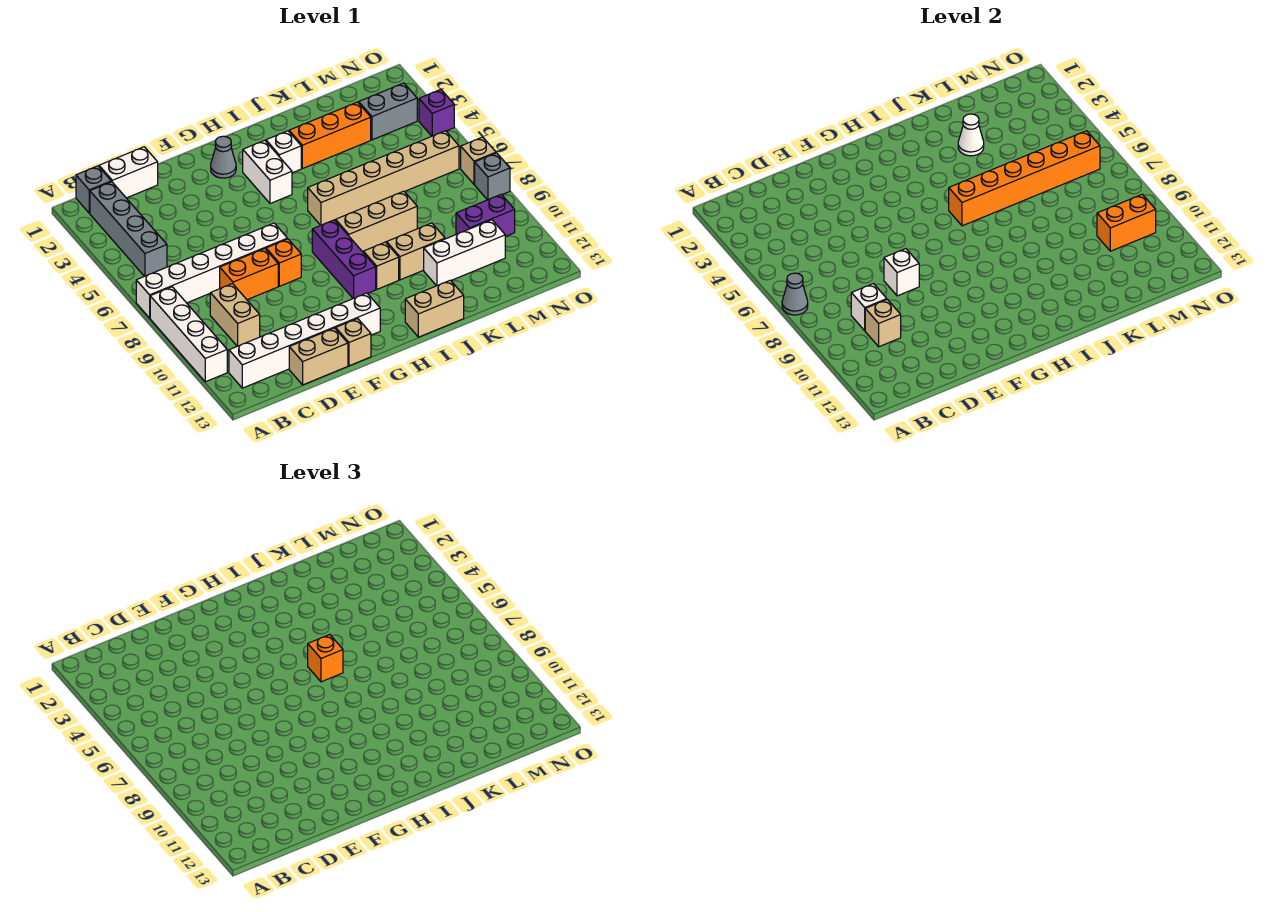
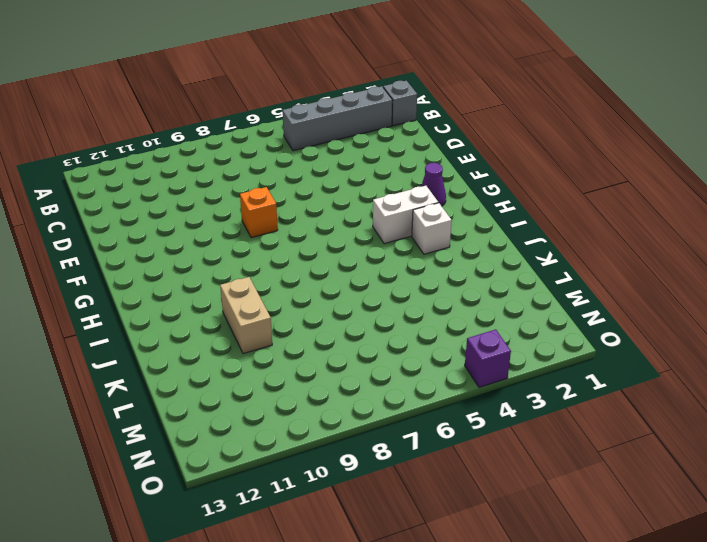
purple 1x1 cone [421,163,446,206] -> grey 1x1 cone [211,136,236,178]
none -> white 1x6 brick [136,223,287,318]
none -> white 1x4 brick [150,287,227,382]
none -> white 1x6 brick [229,293,380,388]
none -> white 1x2 brick [99,147,158,198]

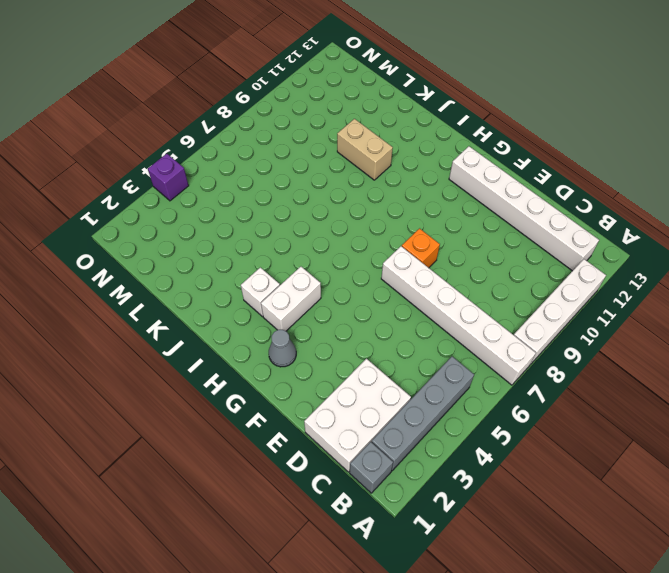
white 2x3 brick [304,359,411,472] -> white 1x2 brick [99,147,158,198]
none -> tan 1x2 brick [210,284,260,346]
none -> orange 1x2 brick [220,249,278,300]
none -> tan 1x2 brick [289,328,348,385]
none -> tan 1x1 brick [336,319,371,366]

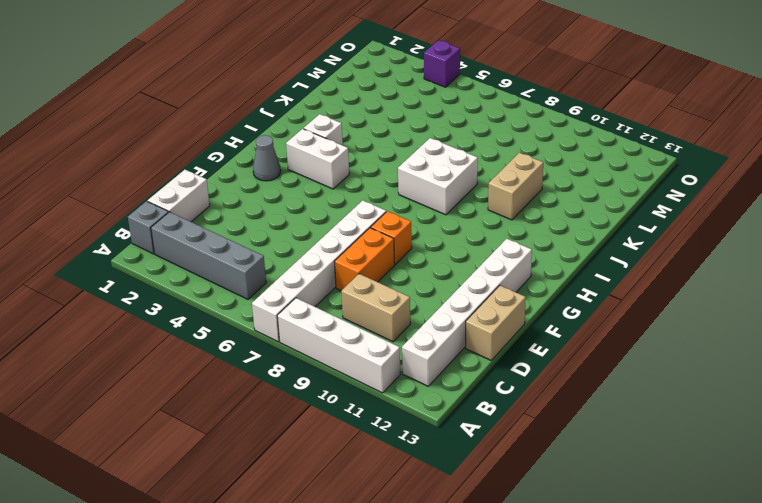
white 2x2 brick [398,138,478,215] -> tan 1x3 brick [336,191,417,252]
none -> tan 1x1 brick [336,319,371,366]
none -> purple 1x3 brick [312,220,376,299]
none -> tan 1x6 brick [308,131,459,225]
none -> tan 1x1 brick [363,242,399,289]

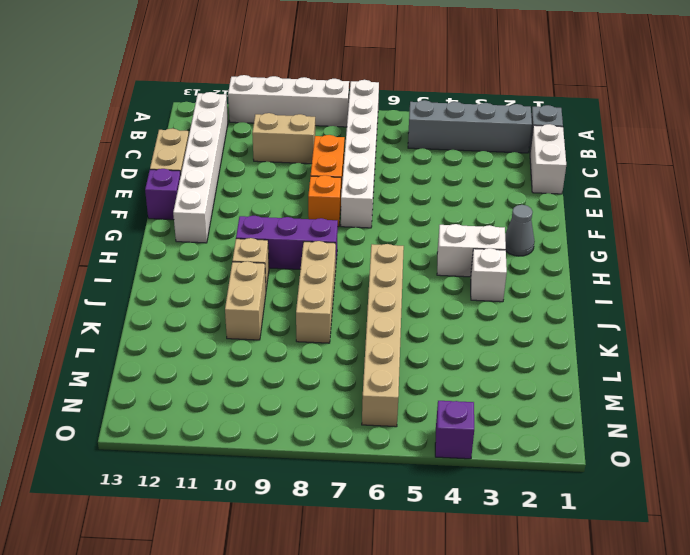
purple 1x1 brick [145,169,181,220] -> tan 1x1 brick [336,319,371,366]
none -> tan 1x2 brick [405,280,464,337]
none -> orange 1x3 brick [289,102,371,169]
none -> white 1x3 brick [424,220,505,286]
none -> grey 1x2 brick [359,83,417,140]

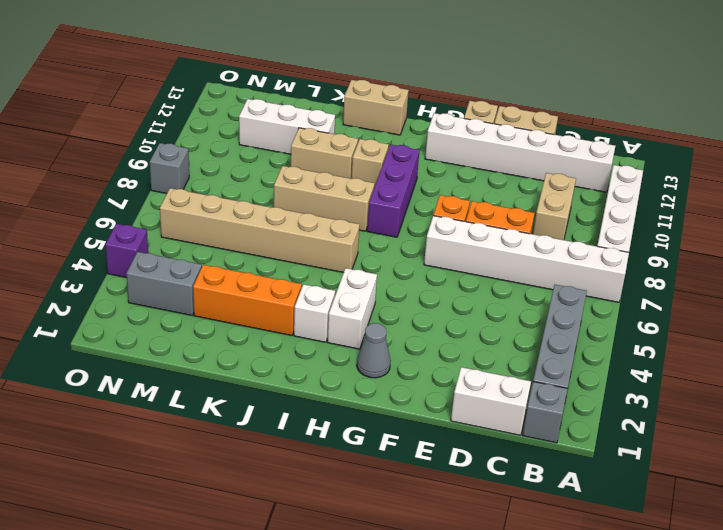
none -> purple 1x2 brick [456,194,515,237]
none -> tan 1x1 brick [461,137,496,184]
none -> grey 1x1 cone [782,273,808,315]
none -> white 1x1 brick [851,284,887,331]

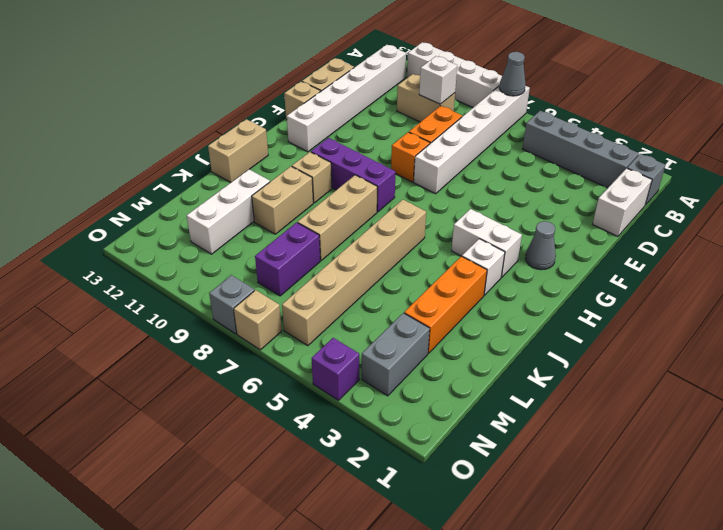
purple 1x2 brick [255,223,320,296] -> purple 1x2 brick moved to [456,194,515,237]
none -> tan 1x1 brick [865,299,901,347]
none -> white 1x1 brick [884,249,919,296]
none -> orange 1x6 brick [949,131,1100,226]
none -> white 1x1 cone [958,114,984,156]

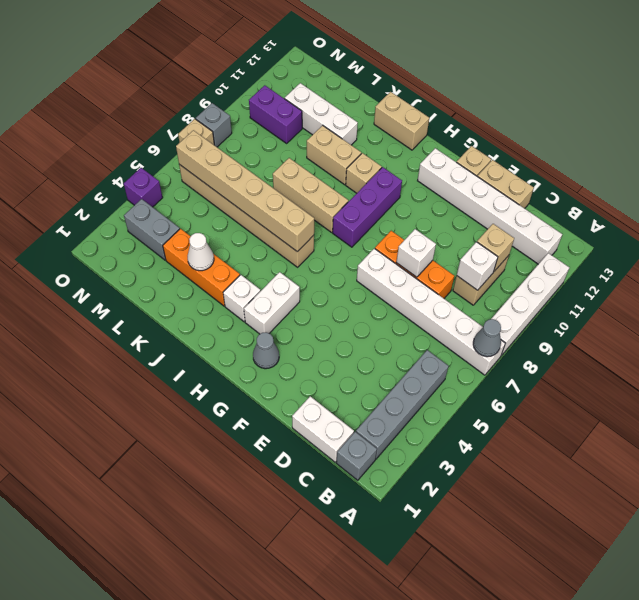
tan 1x6 brick [176,130,314,252] -> orange 1x6 brick [949,131,1100,226]
none -> orange 1x2 brick [1097,194,1156,251]
none -> orange 1x1 brick [308,635,343,682]

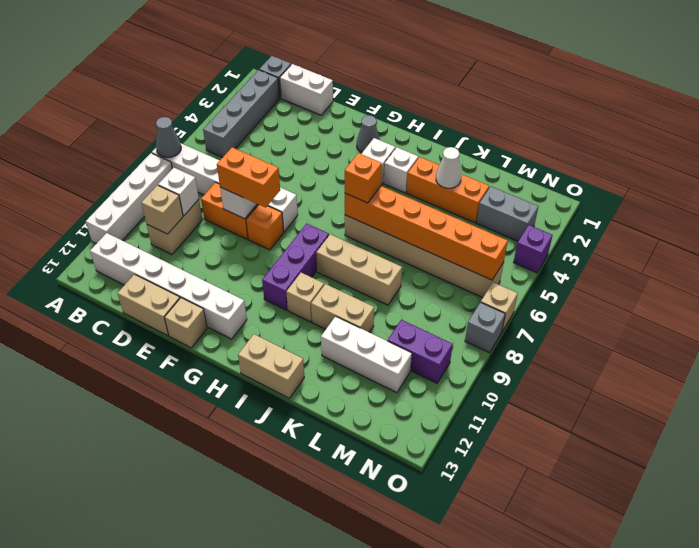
orange 1x2 brick [217,147,280,207] -> orange 1x2 brick moved to [1097,194,1156,251]

